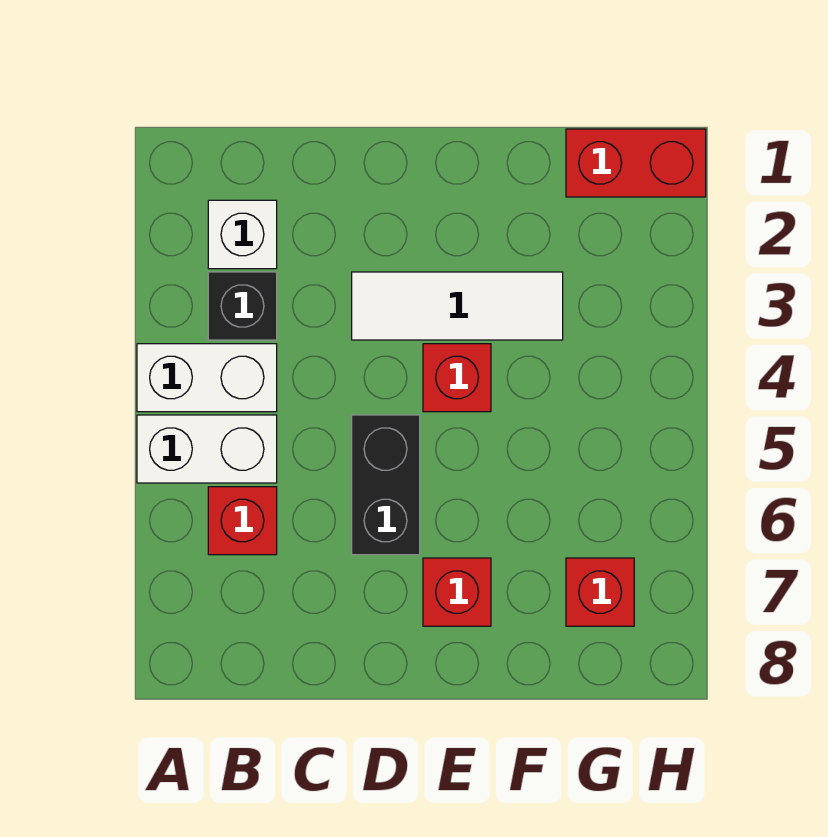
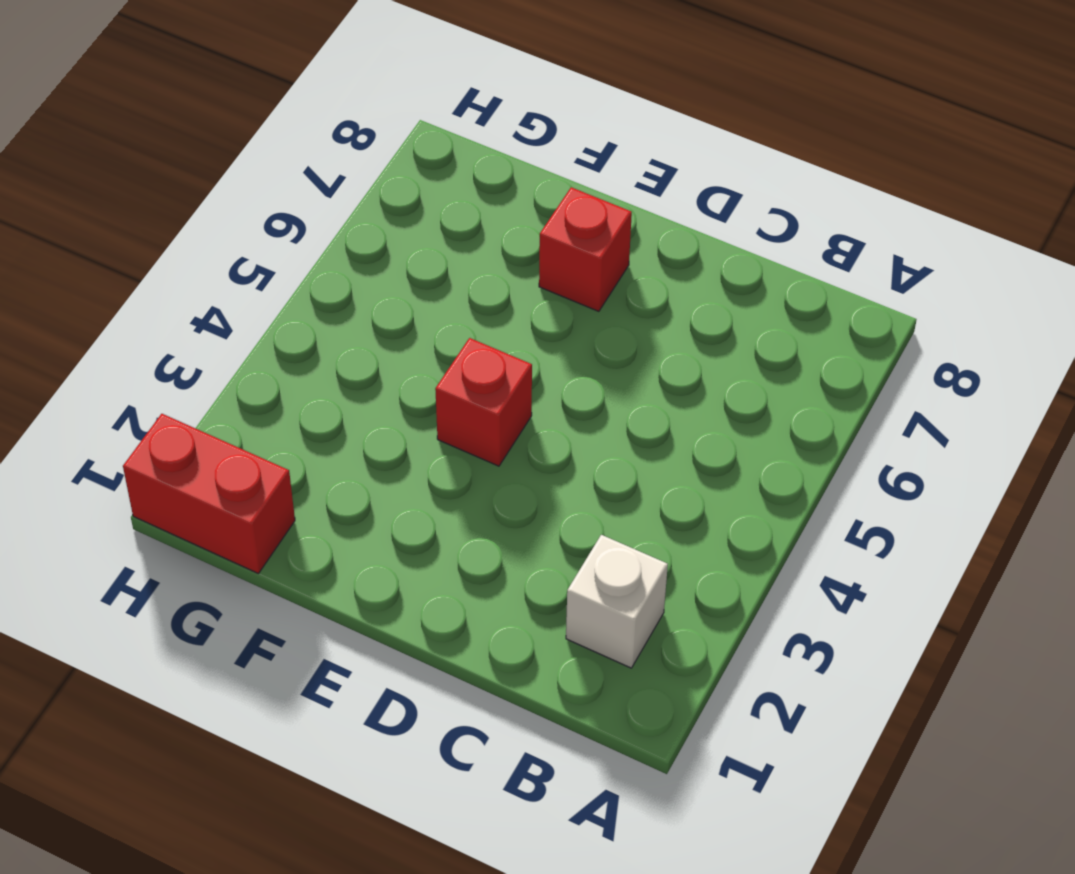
none -> white 1x2 brick [137,344,277,412]
none -> white 1x2 brick [137,415,277,483]

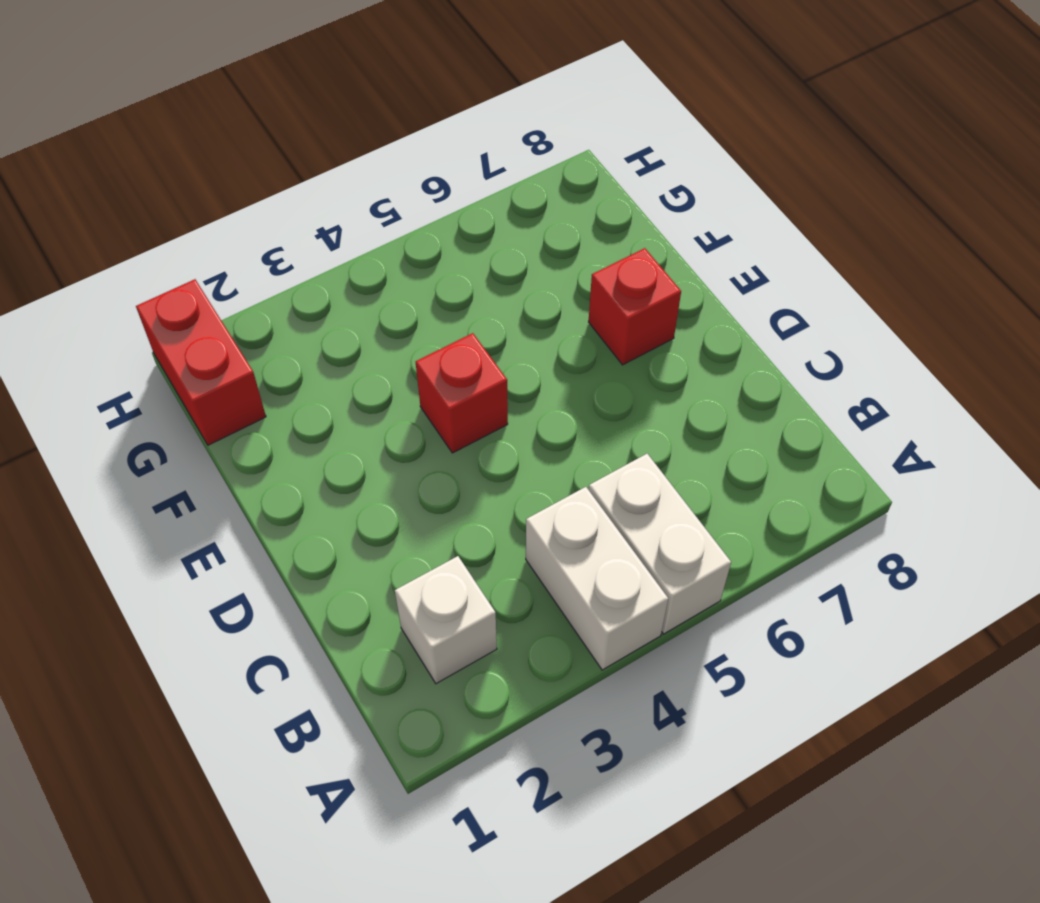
none -> black 1x1 brick [208,272,277,340]
none -> red 1x1 brick [208,487,277,555]

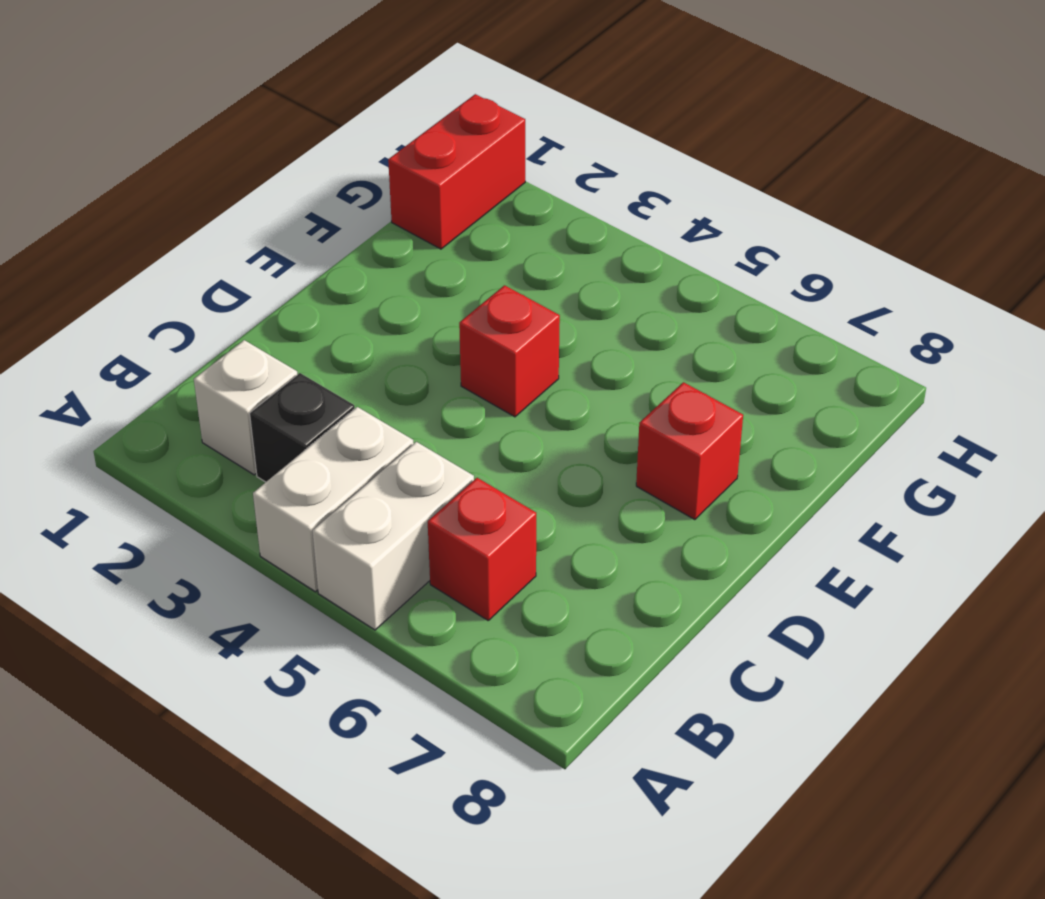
none -> white 1x3 tile [352,272,563,340]
none -> black 1x2 brick [352,415,420,555]

